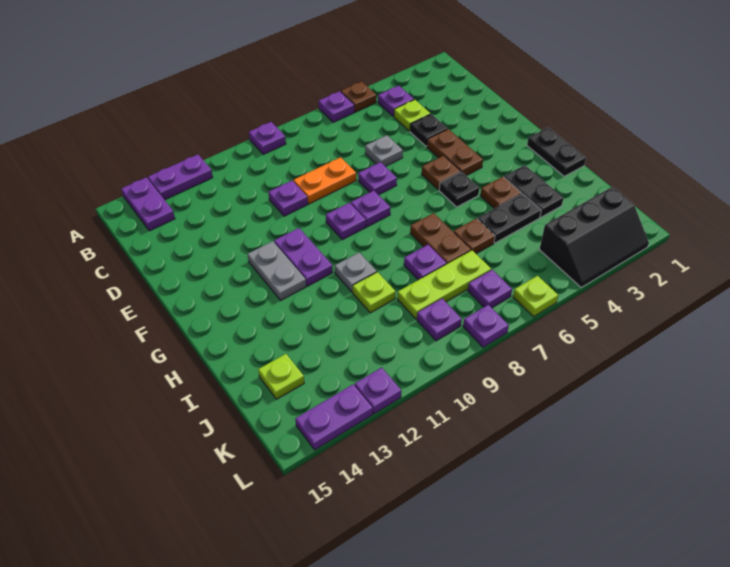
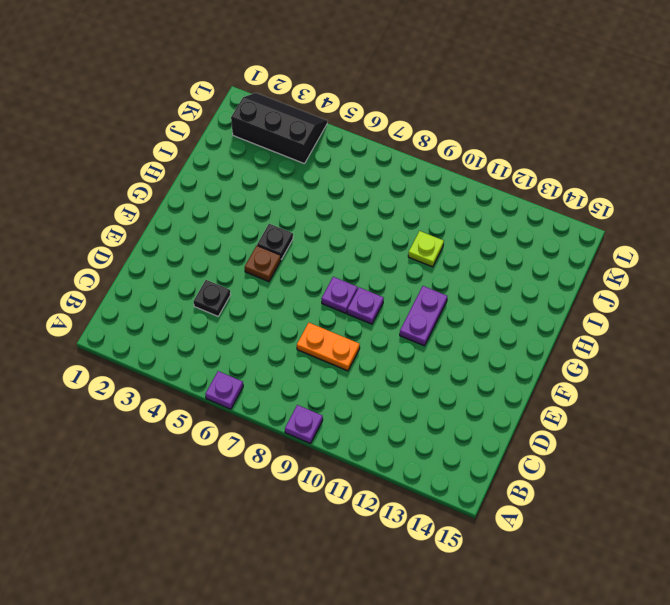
none -> brown 1x1 plate [341,81,376,112]
none -> purple 1x2 plate [148,155,213,200]
none -> purple 1x2 plate [121,177,175,231]
none -> purple 1x1 plate [378,86,414,116]

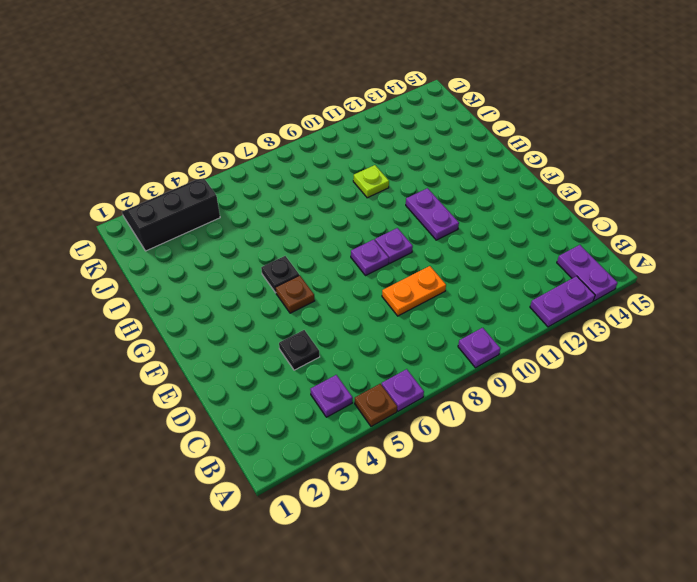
none -> lime 1x1 plate [394,100,430,131]
none -> grey 1x1 plate [365,135,403,166]
none -> purple 1x1 plate [268,181,308,216]
none -> brown 1x2 plate [427,129,483,176]

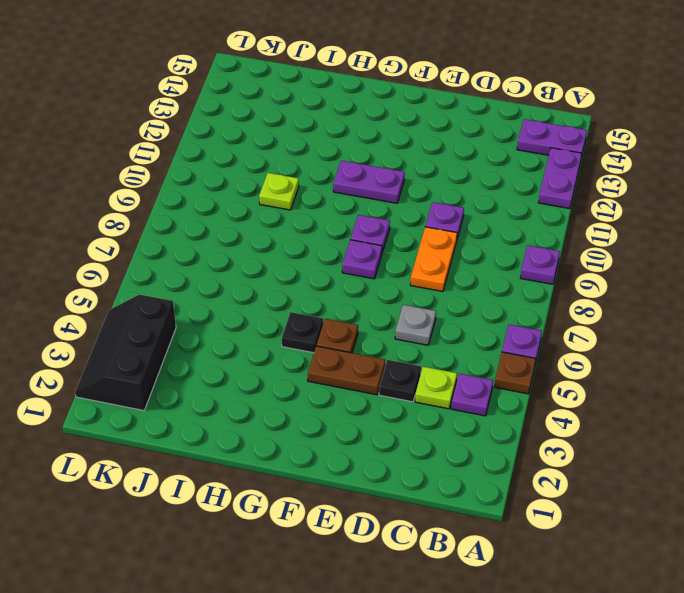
none -> purple 1x1 plate [358,162,397,195]
none -> grey 1x2 plate [247,241,306,300]
none -> black 1x2 plate [527,127,586,176]
none -> black 1x2 plate [504,165,563,217]

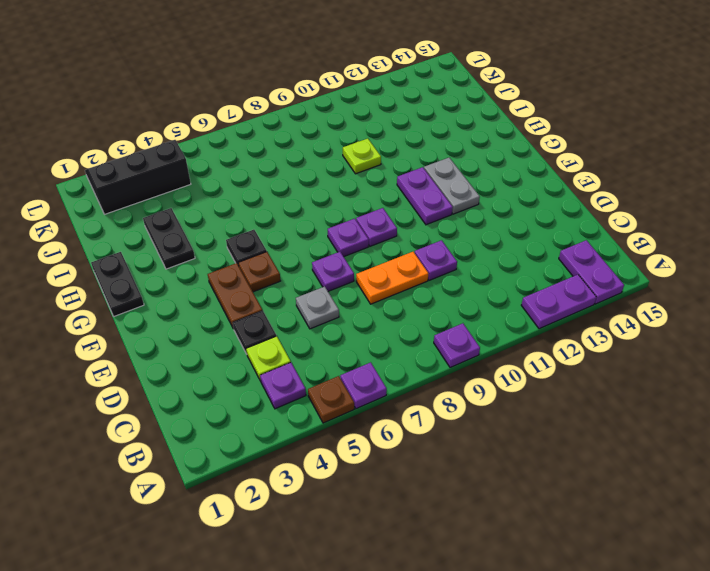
none -> brown 1x1 plate [480,177,521,209]
none -> brown 1x2 plate [410,213,471,264]
none -> grey 1x1 plate [335,253,377,292]
none -> black 1x2 plate [477,194,541,243]

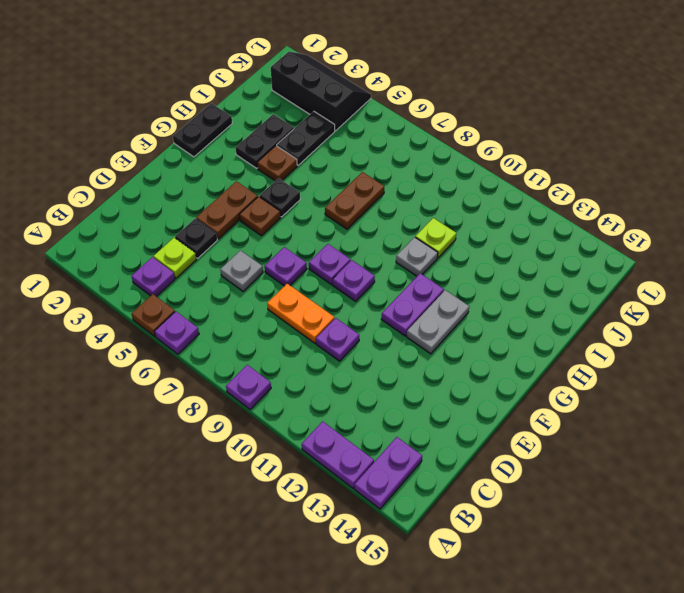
black 1x2 plate [277,111,335,165] -> black 1x2 plate turned to [477,194,541,243]
none -> brown 1x1 plate [454,219,495,254]
none -> purple 1x1 plate [404,245,447,280]
none -> lime 1x3 plate [397,250,491,319]
none -> lime 1x1 plate [258,354,304,399]

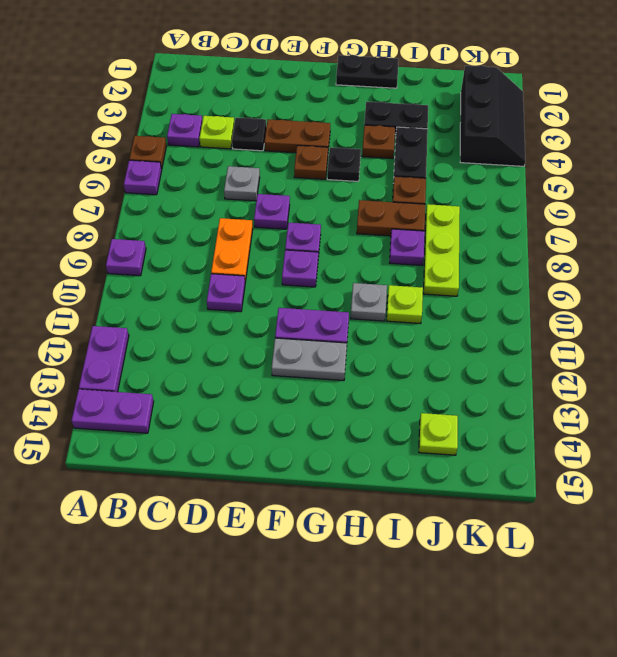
none -> purple 1x1 plate [468,270,512,308]
none -> purple 1x1 plate [417,299,462,341]
none -> lime 1x1 plate [513,276,558,317]
none -> purple 1x1 plate [463,305,509,347]

